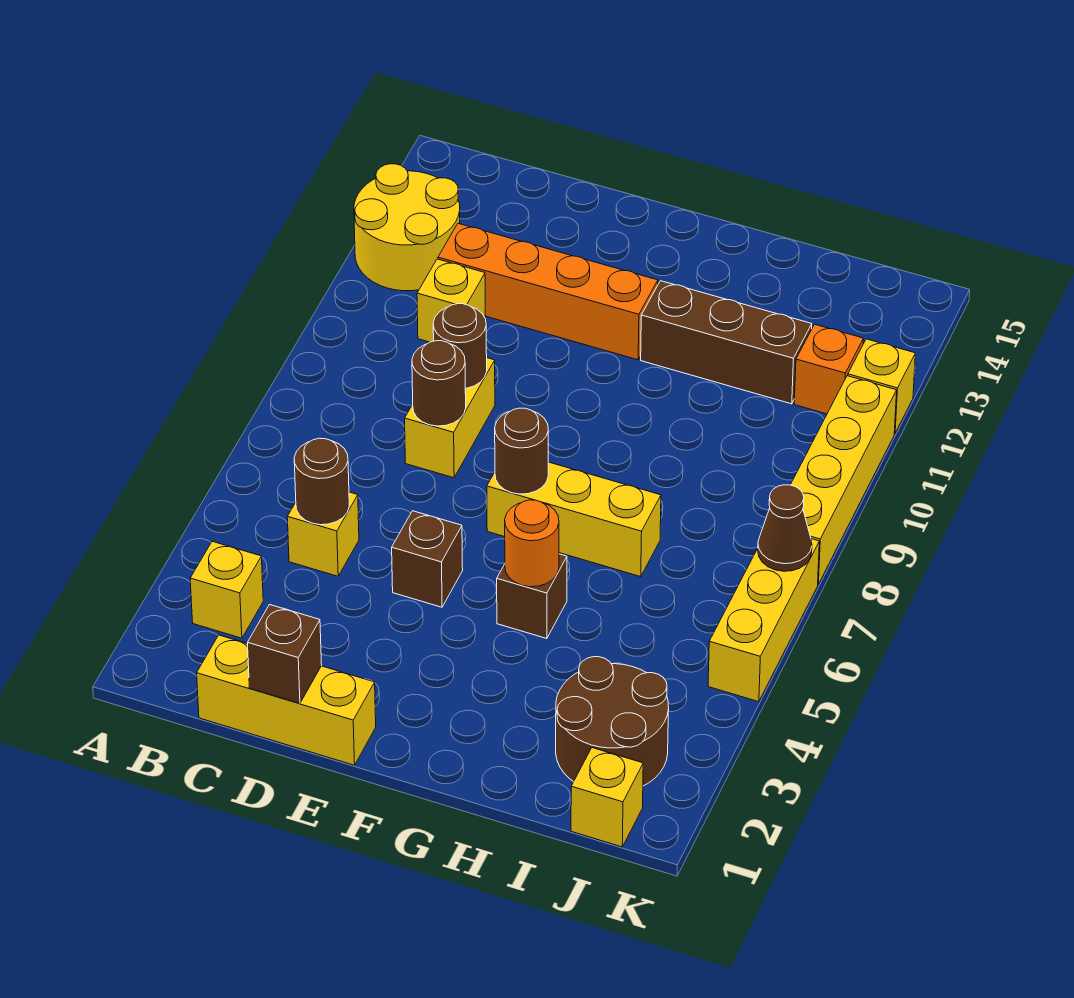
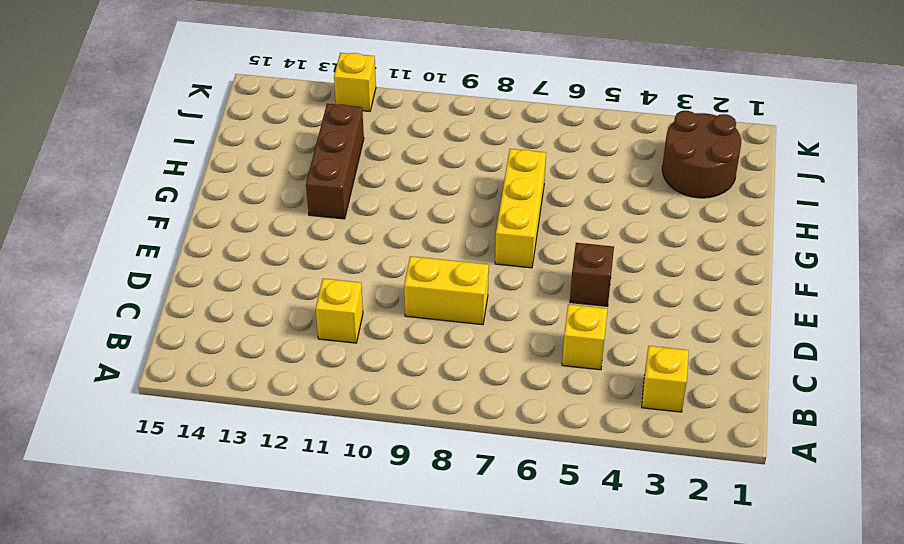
none -> yellow 2x2 round brick [354,164,460,291]
none -> yellow 1x3 brick [197,635,376,765]
none -> orange 1x4 brick [438,224,658,360]

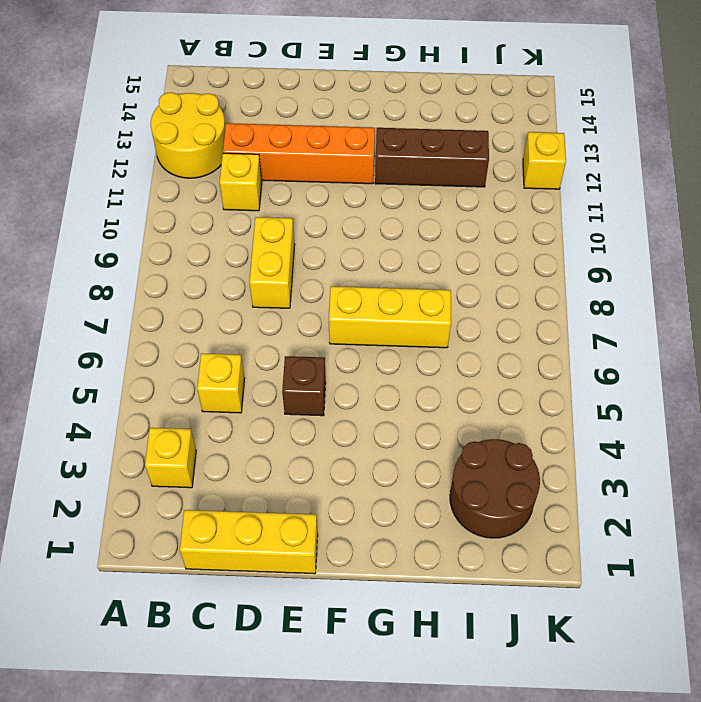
none -> brown 1x1 brick [497,554,567,639]
none -> yellow 1x1 brick [571,748,643,847]
none -> orange 1x1 brick [794,324,864,414]

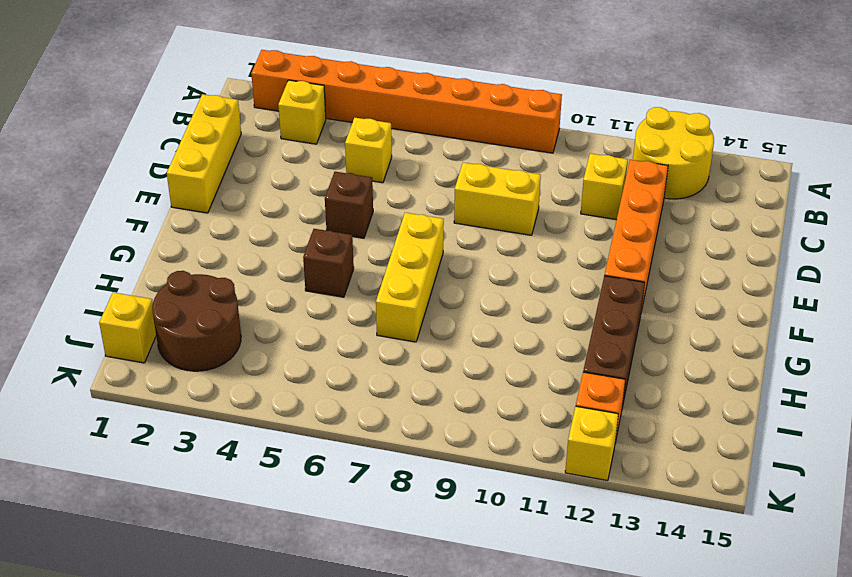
orange 1x8 brick [251,50,562,153] -> none
none -> yellow 1x3 brick [708,539,819,702]
none -> yellow 1x4 brick [791,376,897,584]
none -> brown 1x1 round brick [294,438,349,525]

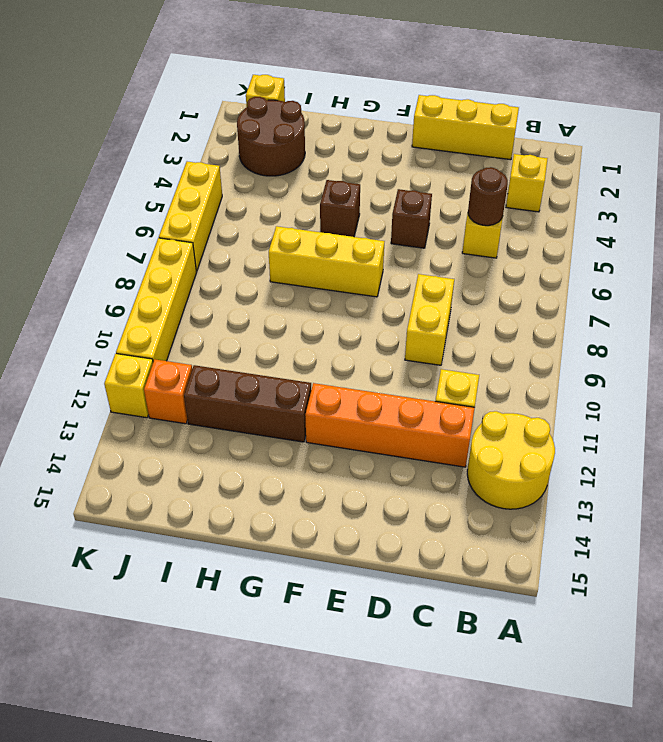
none -> brown 1x1 brick [248,605,322,703]
none -> brown 1x1 round brick [412,341,466,426]
none -> brown 1x1 round brick [433,304,487,388]

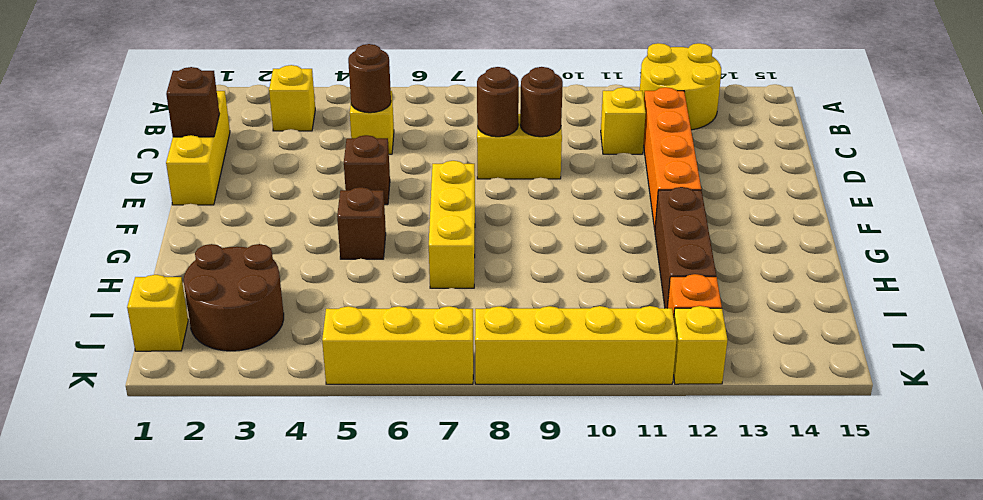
none -> brown 1x1 round brick [495,408,548,494]
none -> orange 1x1 round brick [505,500,559,587]
none -> brown 1x1 cone [758,485,812,571]

